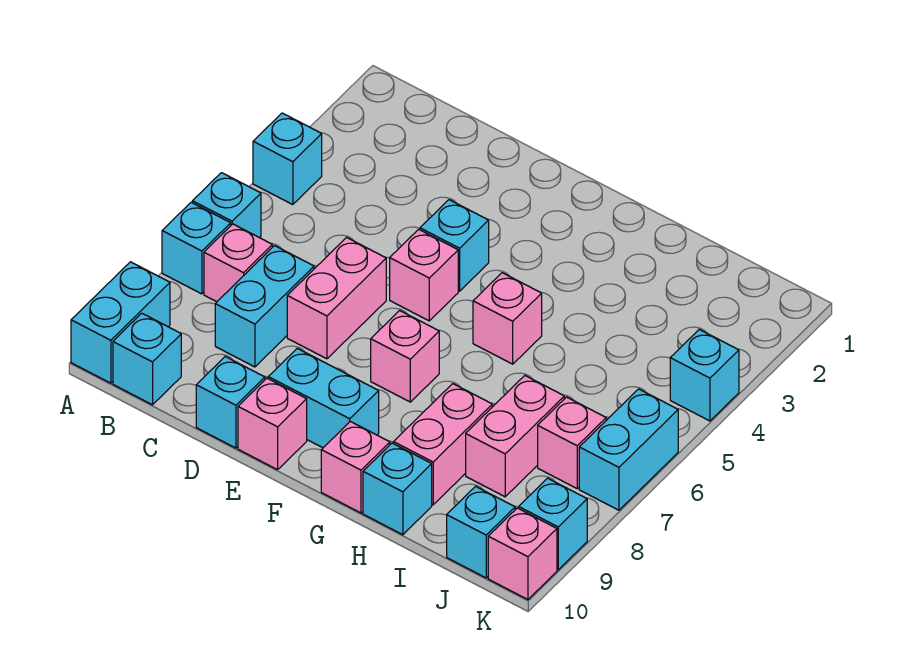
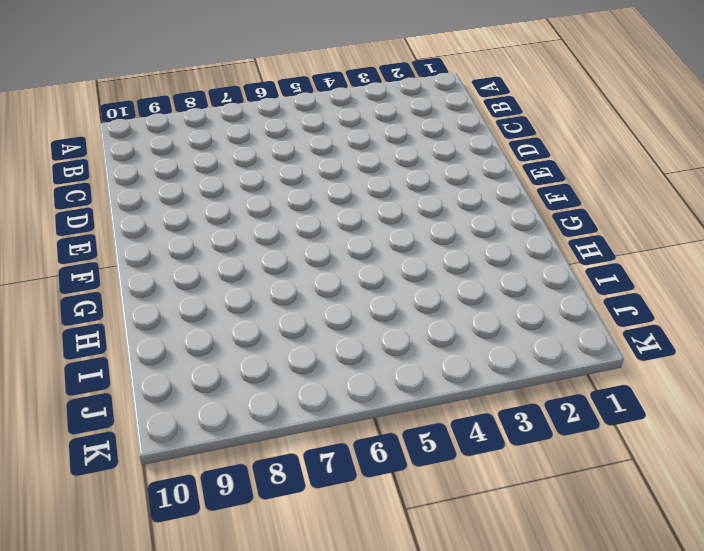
none -> cyan 1x1 brick [253,113,322,205]
none -> cyan 1x1 brick [192,173,261,238]
none -> cyan 1x1 brick [162,202,231,294]

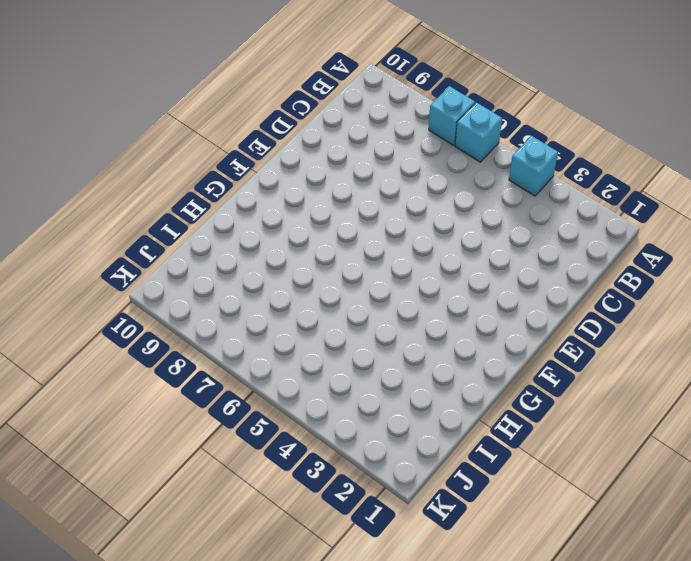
none -> cyan 1x2 brick [71,262,170,383]
none -> pink 1x1 brick [204,224,272,302]
none -> cyan 1x1 brick [113,313,181,405]

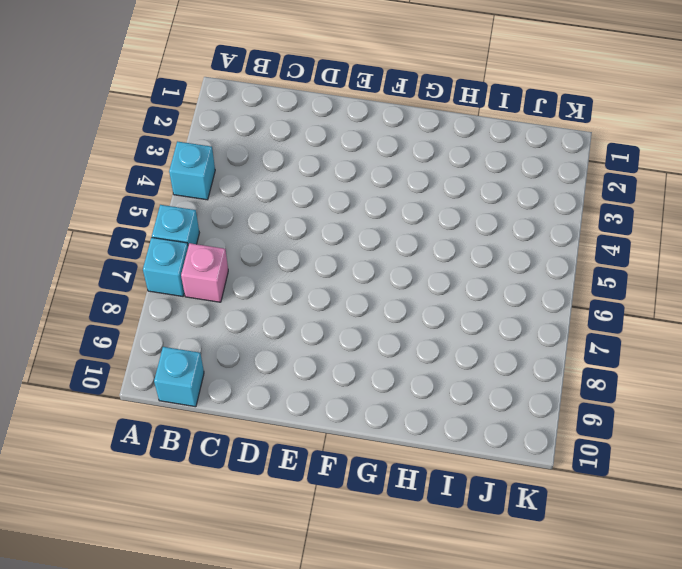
none -> cyan 1x2 brick [71,262,170,383]
none -> cyan 1x2 brick [215,246,314,367]
none -> pink 1x2 brick [287,238,386,359]

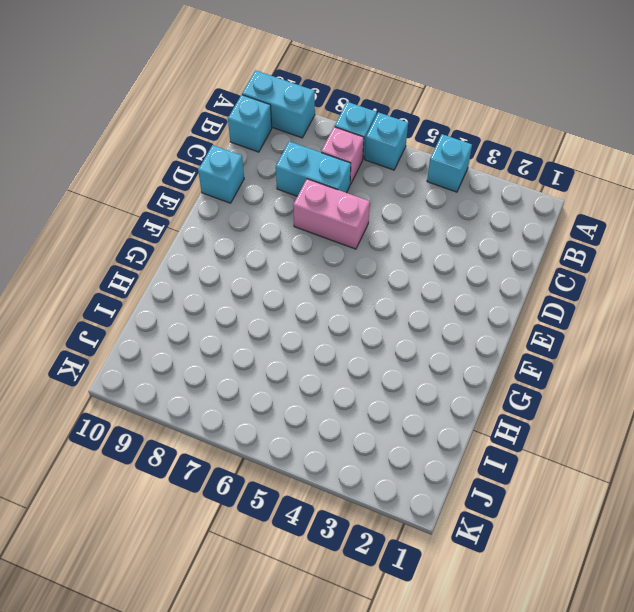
none -> cyan 1x1 brick [420,200,489,291]
none -> pink 1x1 brick [390,229,458,321]
none -> cyan 1x2 brick [268,348,379,448]

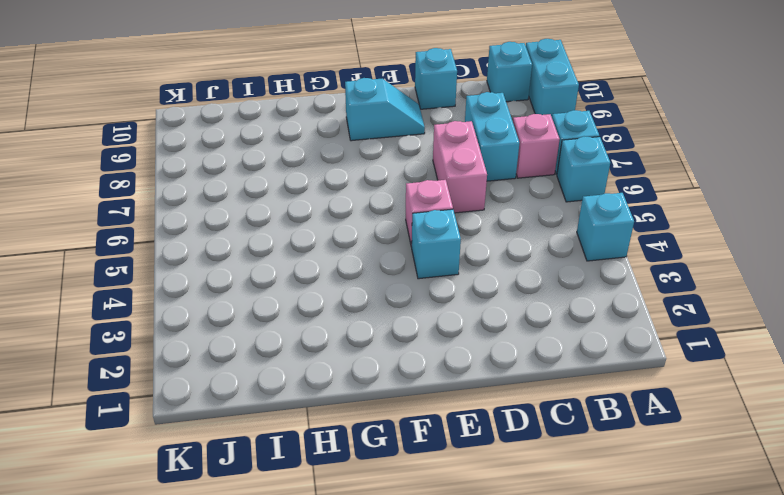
cyan 1x2 slope [345,78,425,141] -> cyan 1x2 brick [268,348,379,448]
none -> pink 1x1 brick [238,378,307,470]
none -> pink 1x1 brick [371,311,439,402]
none -> pink 1x1 brick [473,273,542,364]

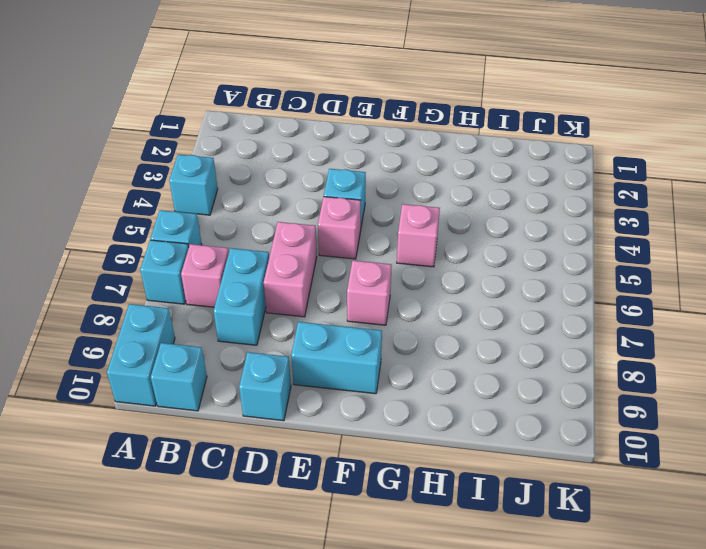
none -> pink 1x1 brick [238,378,307,470]
none -> pink 1x1 brick [321,421,390,513]
none -> pink 1x2 brick [393,384,492,505]

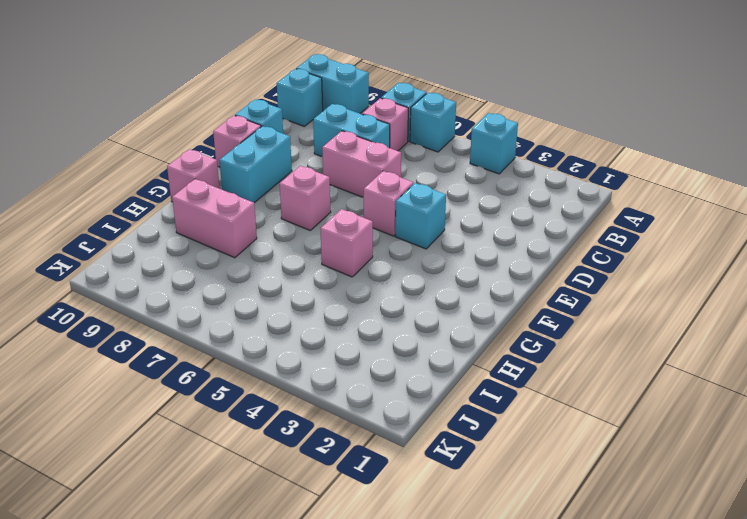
none -> cyan 1x1 brick [363,443,432,535]
none -> pink 1x2 brick [466,376,564,497]
none -> pink 1x1 brick [538,397,606,488]

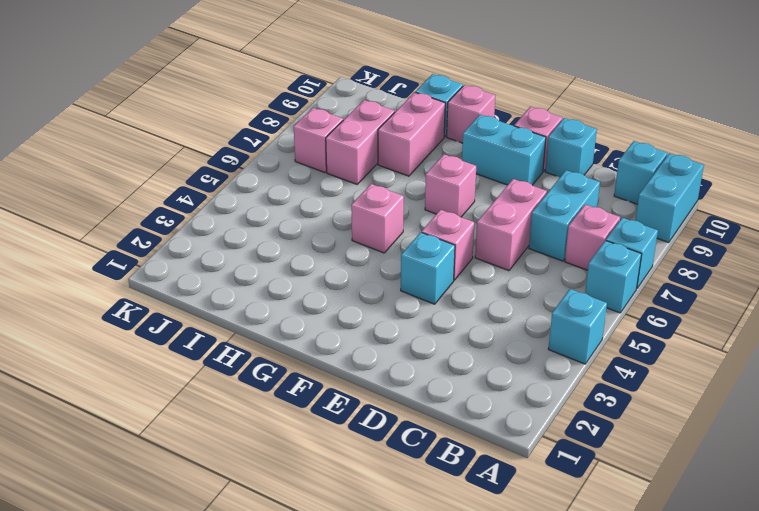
none -> cyan 1x1 brick [447,486,515,578]
none -> cyan 1x1 brick [670,329,739,421]
none -> cyan 1x2 brick [579,389,678,510]

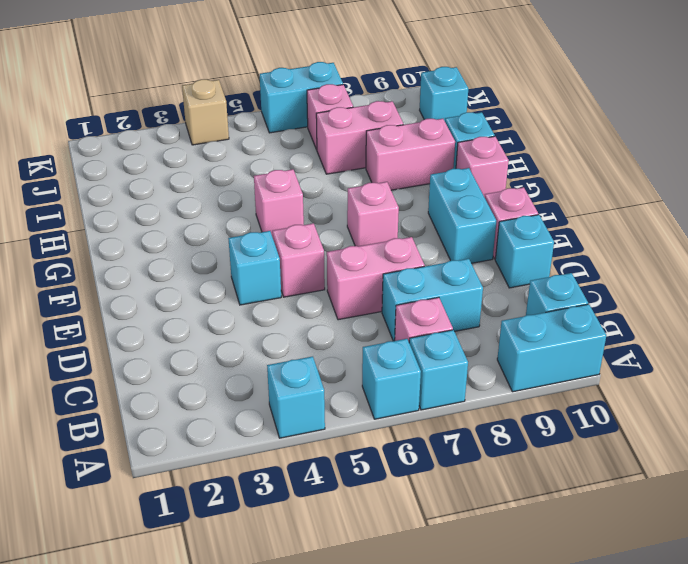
tan 1x1 brick [182,79,229,145] -> cyan 1x1 brick [670,329,739,421]
none -> cyan 1x1 brick [519,478,587,570]
none -> pink 1x1 brick [488,508,557,600]

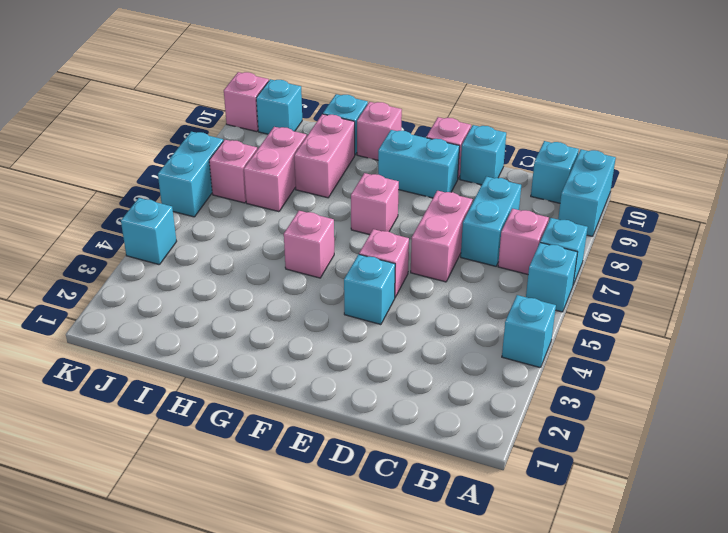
none -> cyan 1x1 brick [519,478,587,570]

